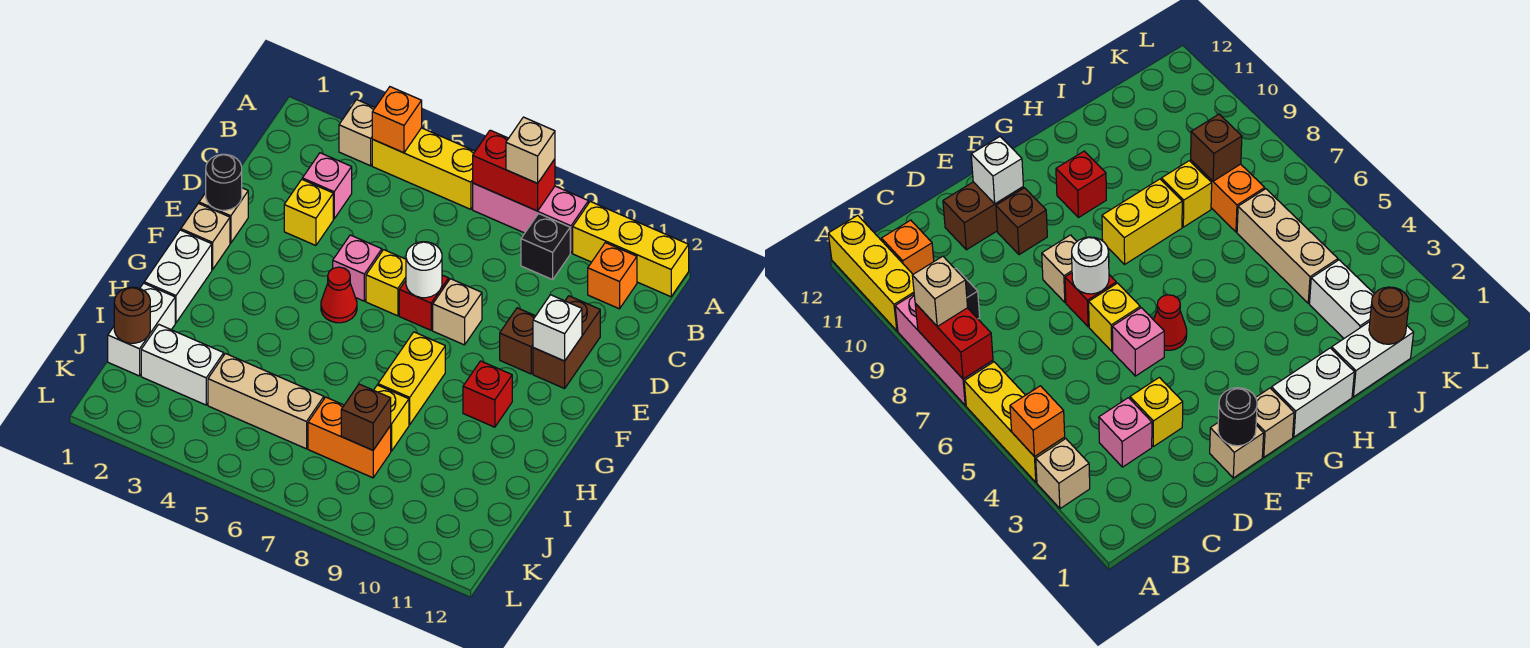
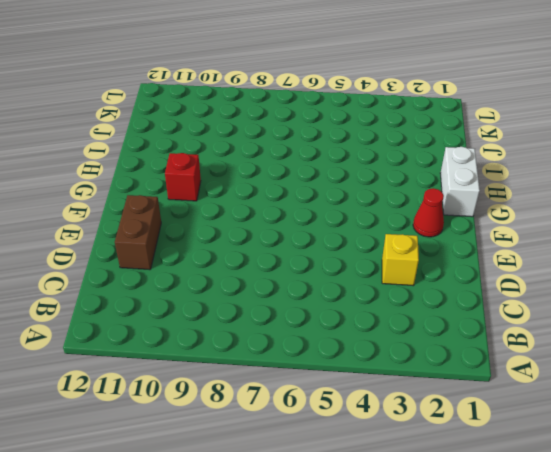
red 1x1 cone [413,188,444,237] -> red 1x1 cone moved to [321,267,357,323]
none -> tan 1x1 brick [339,100,375,166]
none -> yellow 1x3 brick [372,128,475,209]
none -> pink 1x3 brick [473,183,588,253]
none -> yellow 1x3 brick [573,202,689,297]

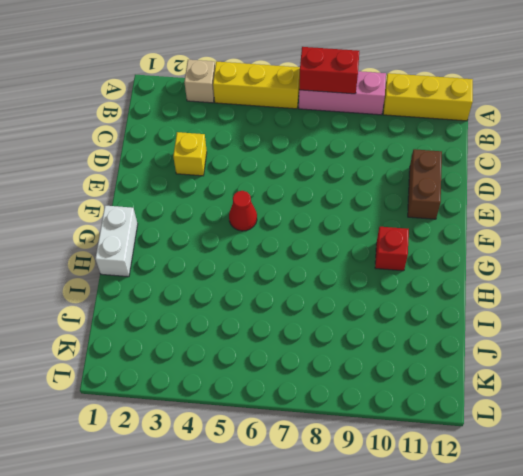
none -> black 1x1 brick [521,214,570,280]
none -> orange 1x1 brick [588,243,637,309]
none -> pink 1x1 brick [302,153,352,219]
none -> tan 1x1 brick [199,188,248,243]

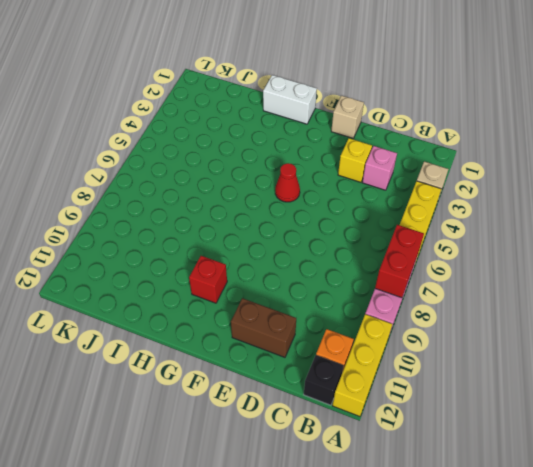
black 1x1 brick [304,355,344,405] -> black 1x1 brick moved to [521,214,570,280]
none -> pink 1x1 brick [333,235,382,301]
none -> yellow 1x1 brick [366,250,406,316]
none -> red 1x1 brick [399,275,449,330]
none -> tan 1x1 brick [433,279,482,345]

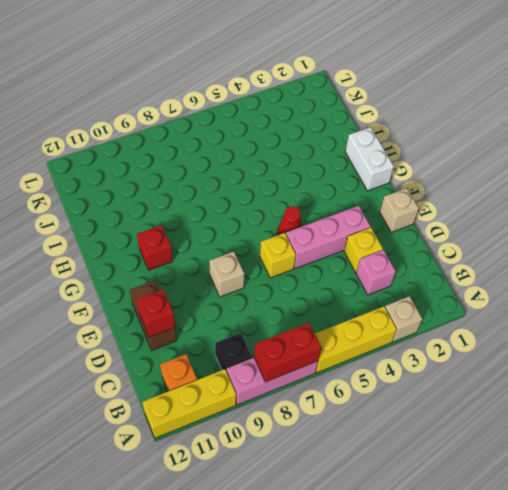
red 1x1 brick [137,289,175,337] -> red 1x1 brick moved to [399,275,449,330]
pink 1x3 brick [286,206,370,269] -> pink 1x1 brick [333,235,382,301]
none -> brown 1x1 brick [500,308,535,374]
none -> tan 1x1 brick [181,203,230,270]
none -> yellow 1x2 brick [378,332,445,425]
none -> white 1x2 brick [108,283,175,376]

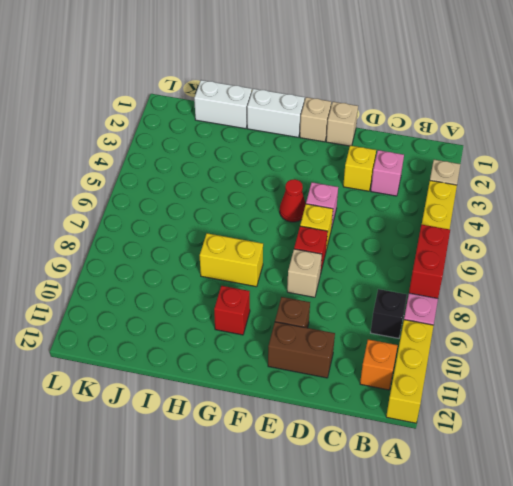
none -> yellow 1x1 brick [374,385,409,451]
none -> white 1x2 brick [141,325,224,405]
none -> tan 1x3 brick [208,354,324,449]
none -> orange 1x2 brick [308,397,391,478]

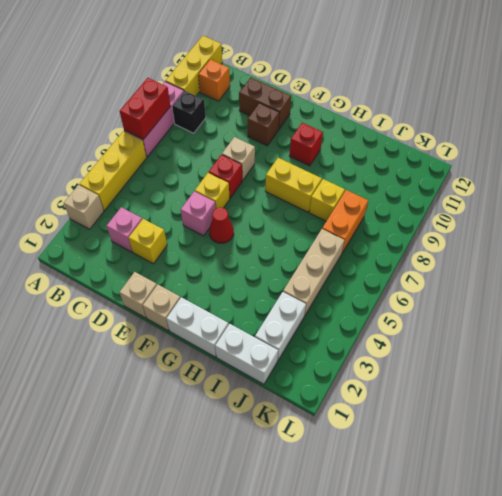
none -> orange 1x1 brick [372,87,422,153]
none -> black 1x1 round brick [206,154,242,210]
none -> white 1x1 round brick [406,242,442,298]
none -> white 1x1 brick [533,295,582,361]

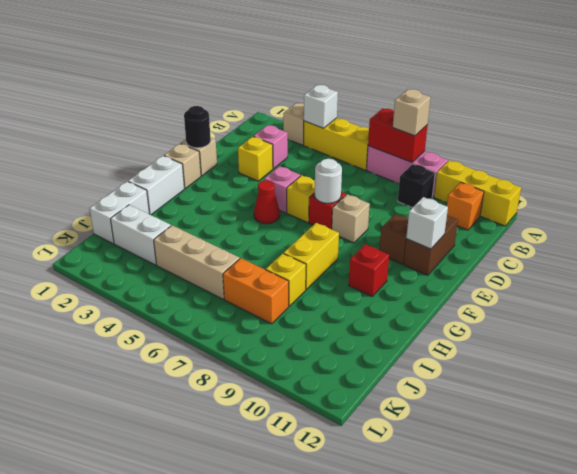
white 1x1 brick [304,85,338,128] -> orange 1x1 brick [372,87,422,153]
none -> brown 1x1 round brick [114,287,150,343]
none -> brown 1x1 brick [341,384,391,450]

